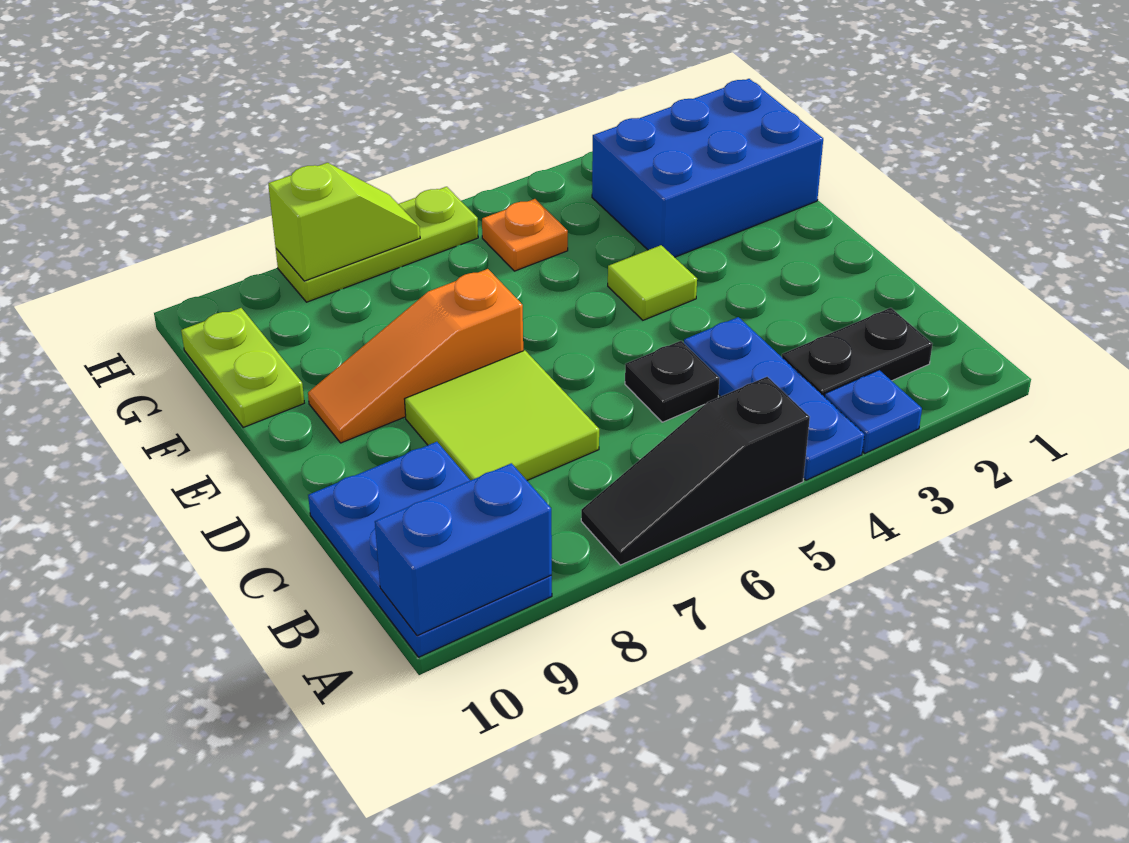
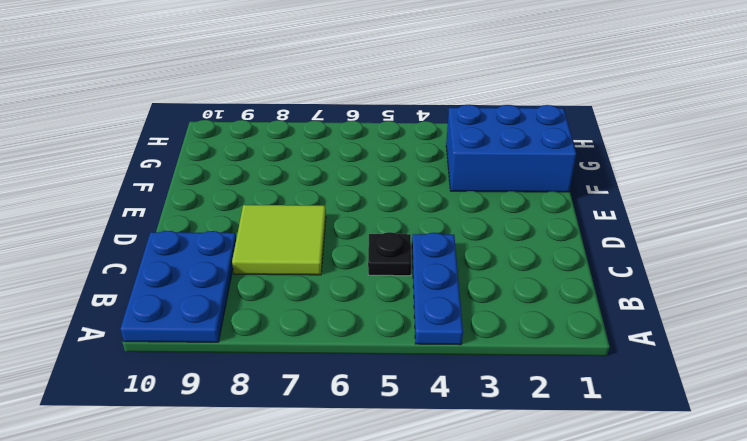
none -> blue 1x1 plate [825,370,922,453]
none -> black 1x3 slope [581,377,810,565]
none -> black 1x2 plate [782,308,932,397]

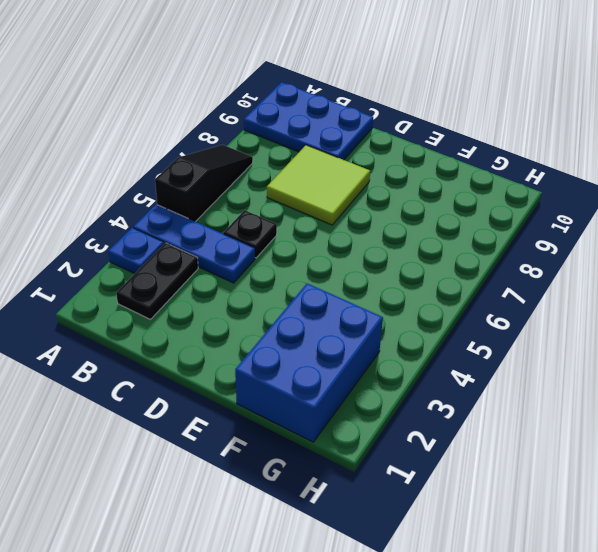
none -> lime 1x1 tile [608,245,697,320]
none -> orange 1x3 slope [308,269,523,443]
none -> lime 1x2 plate [181,308,304,427]

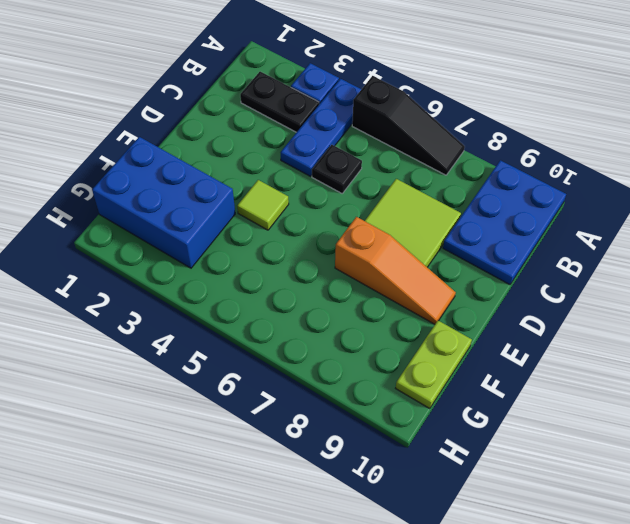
none -> orange 1x1 plate [482,199,568,271]
none -> lime 1x3 plate [276,187,478,302]
none -> blue 1x2 brick [375,463,552,636]

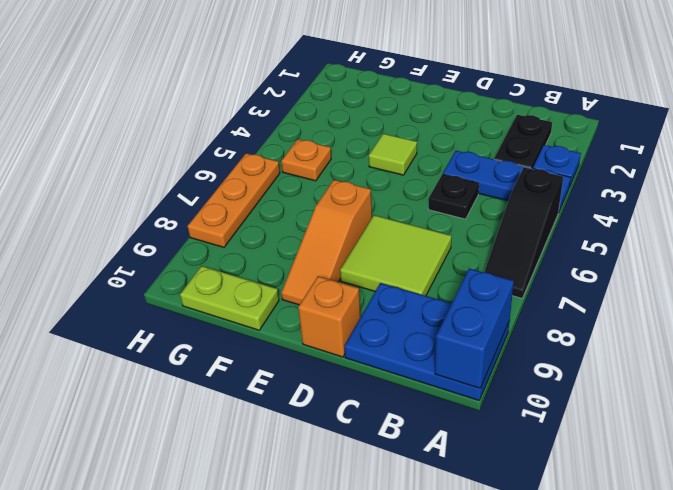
orange 1x1 brick [298,276,361,357] -> none
orange 1x3 plate [188,153,280,247] -> lime 1x3 plate [276,187,478,302]
none -> blue 2x3 brick [592,79,823,257]
none -> lime 1x2 slope [268,163,420,281]

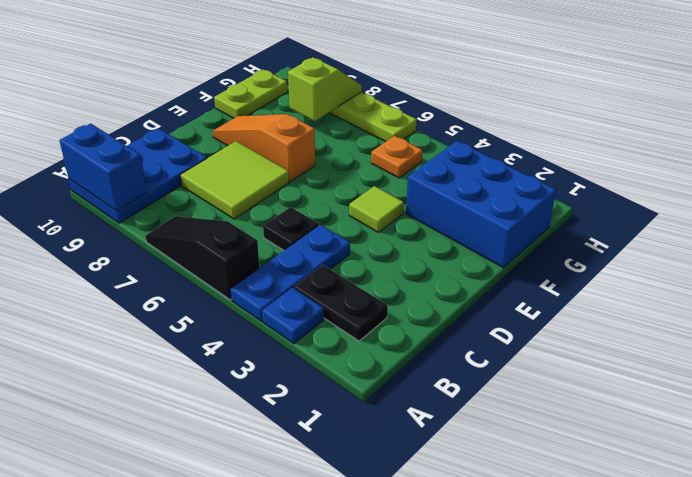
lime 1x2 slope [288,57,362,121] -> lime 1x2 slope turned to [268,163,420,281]

